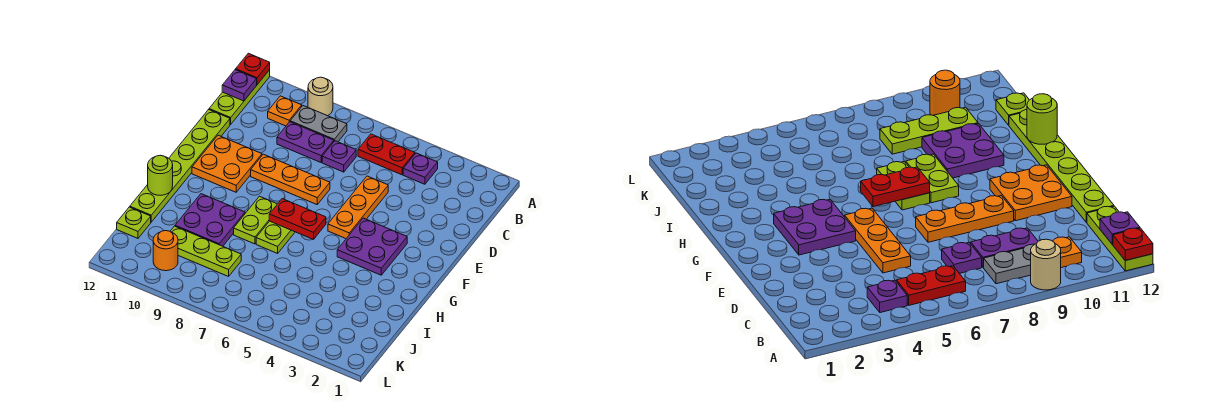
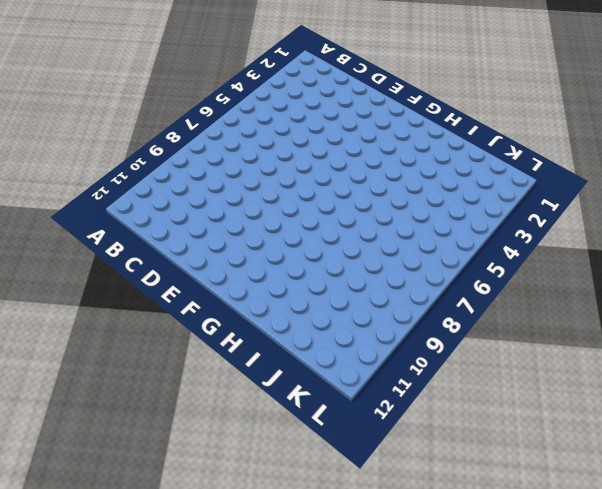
none -> tan 1x1 round brick [308,77,333,116]
none -> lime 1x3 plate [209,70,270,124]
none -> purple 1x1 plate [403,153,438,184]

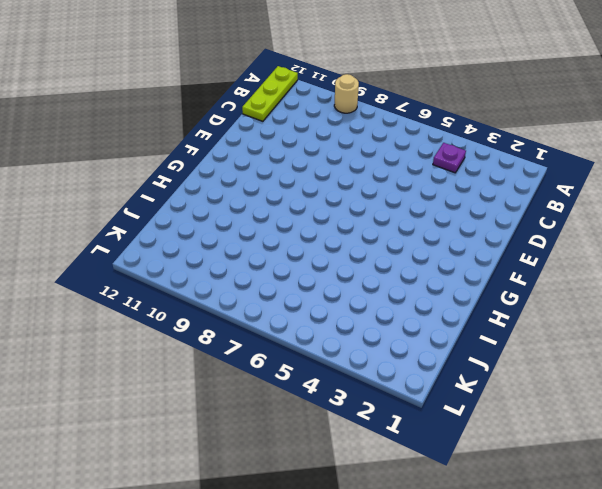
none -> red 1x2 plate [358,134,415,175]
none -> grey 1x2 plate [290,106,347,142]
none -> orange 1x1 plate [268,96,302,126]

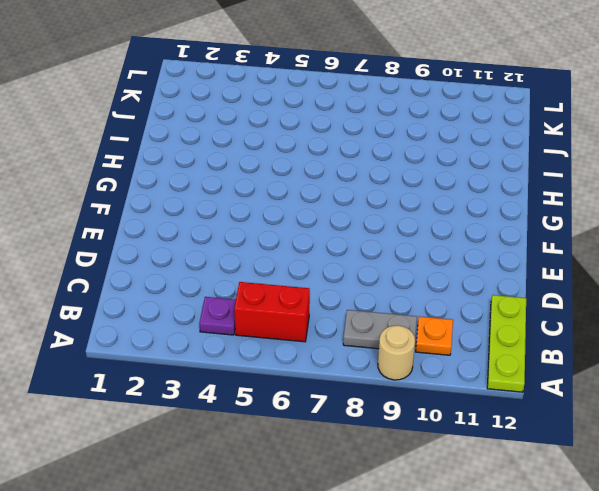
red 1x2 brick [234,282,310,342] -> red 1x2 plate [358,134,415,175]
none -> purple 1x1 plate [322,141,356,172]
none -> purple 1x2 plate [277,122,334,162]
none -> orange 1x3 plate [328,176,388,238]

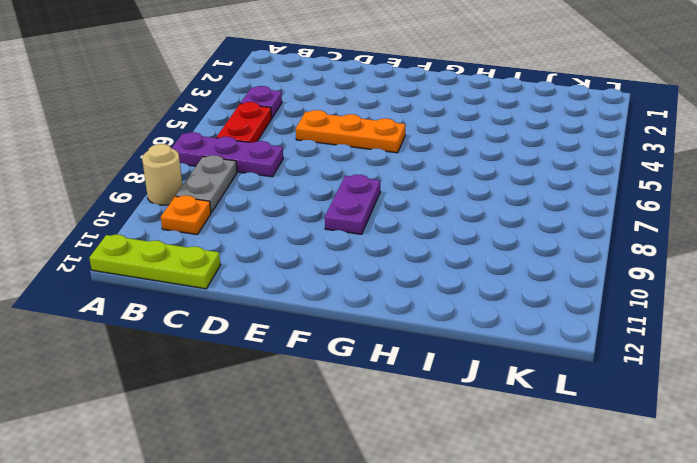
purple 1x3 plate [172,132,283,177] -> purple 1x1 plate [322,141,356,172]
purple 1x2 plate [325,175,380,234] -> purple 1x2 plate moved to [277,122,334,162]
none -> lime 1x6 plate [130,110,230,222]
none -> orange 1x3 plate [251,154,330,204]
none -> orange 2x2 plate [192,135,262,192]

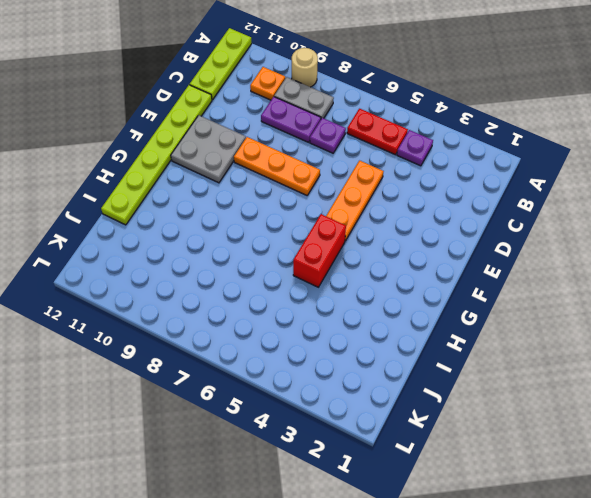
grey 2x2 plate [171,115,246,183] -> orange 2x2 plate [192,135,262,192]
red 1x2 brick [293,214,346,287] -> none
none -> purple 2x2 plate [337,218,407,275]
none -> lime 1x2 plate [256,221,295,253]
none -> lime 1x2 plate [234,196,277,244]

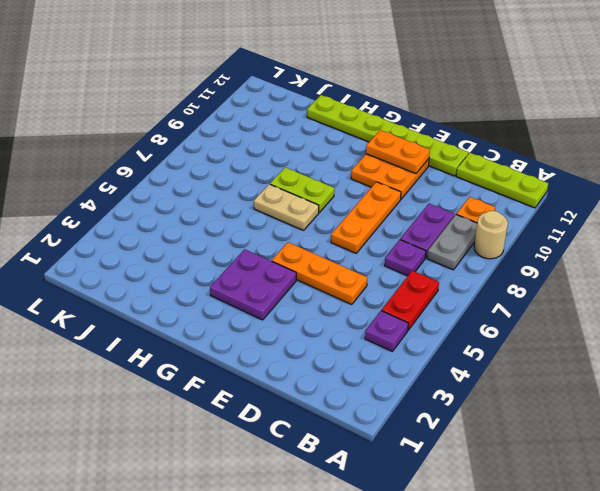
orange 1x2 plate [366,130,430,174] -> none
tan 1x2 plate [254,184,319,230] -> lime 1x2 plate [256,221,295,253]
none -> purple 2x2 plate [175,194,245,246]
none -> lime 1x3 plate [170,226,241,276]
none -> lime 1x1 plate [117,207,151,238]

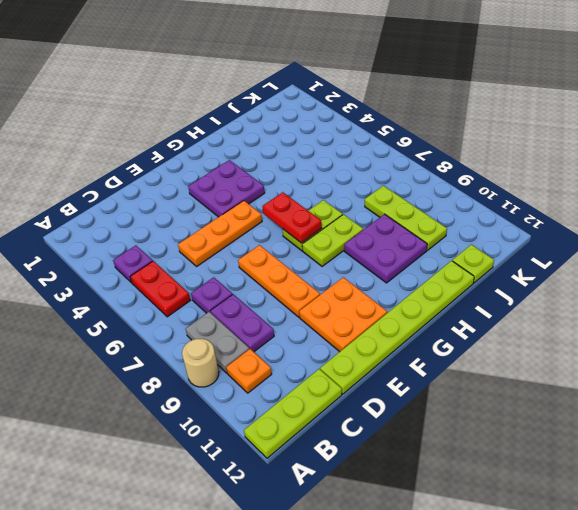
none -> orange 1x1 round brick [153,231,178,271]
none -> red 1x1 plate [236,53,270,85]
none -> purple 1x1 plate [222,70,257,101]

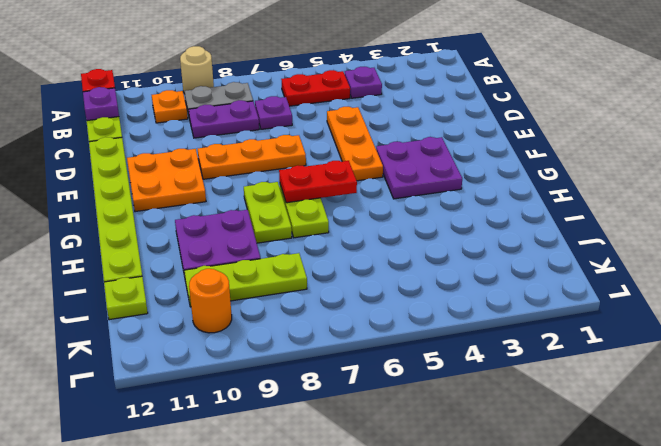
none -> lime 1x1 round brick [148,155,173,195]

